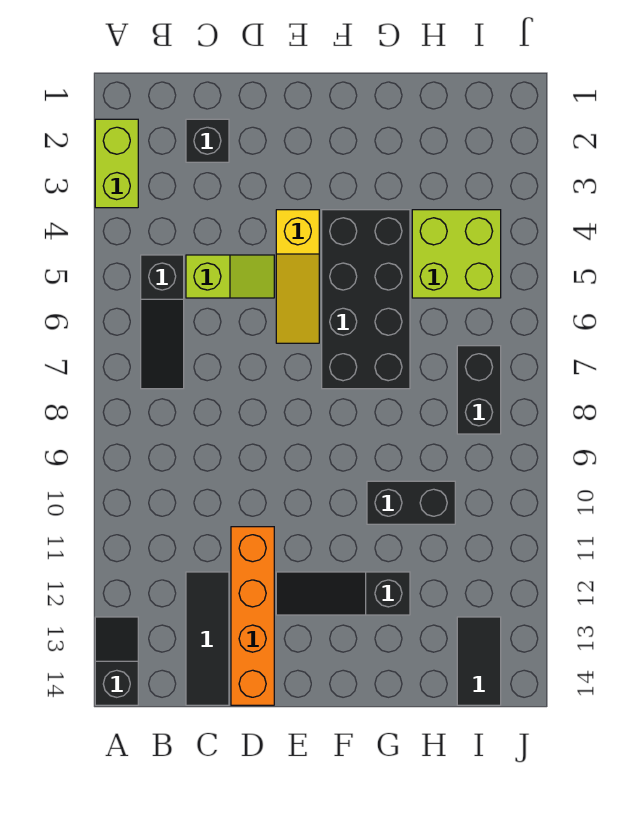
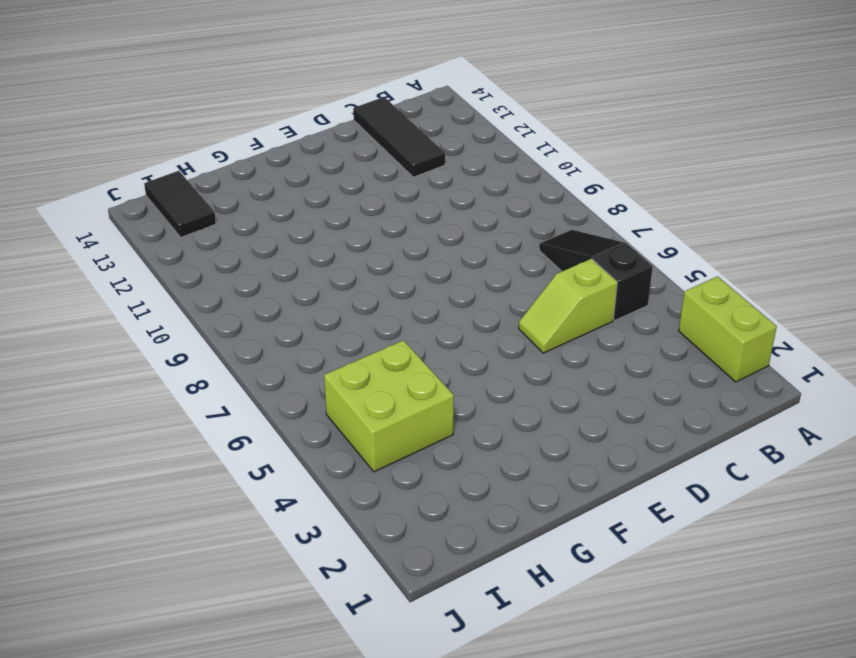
none -> black 1x2 slope [95,617,138,705]
none -> black 1x1 brick [186,119,229,162]
none -> orange 1x4 brick [231,527,274,705]

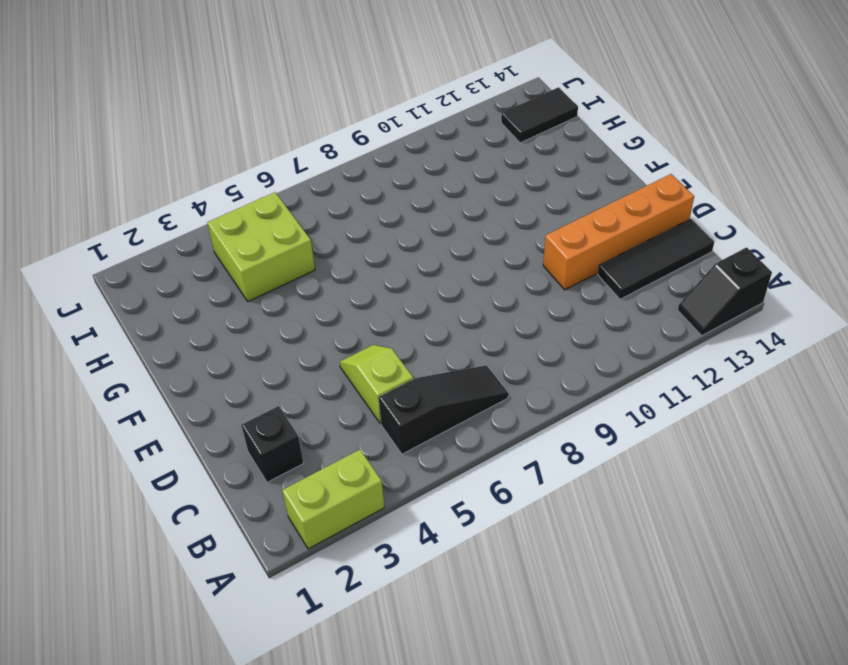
none -> yellow 1x3 slope [276,210,319,343]
none -> black 1x3 slope [276,572,410,615]
none -> black 2x4 brick [322,210,410,389]

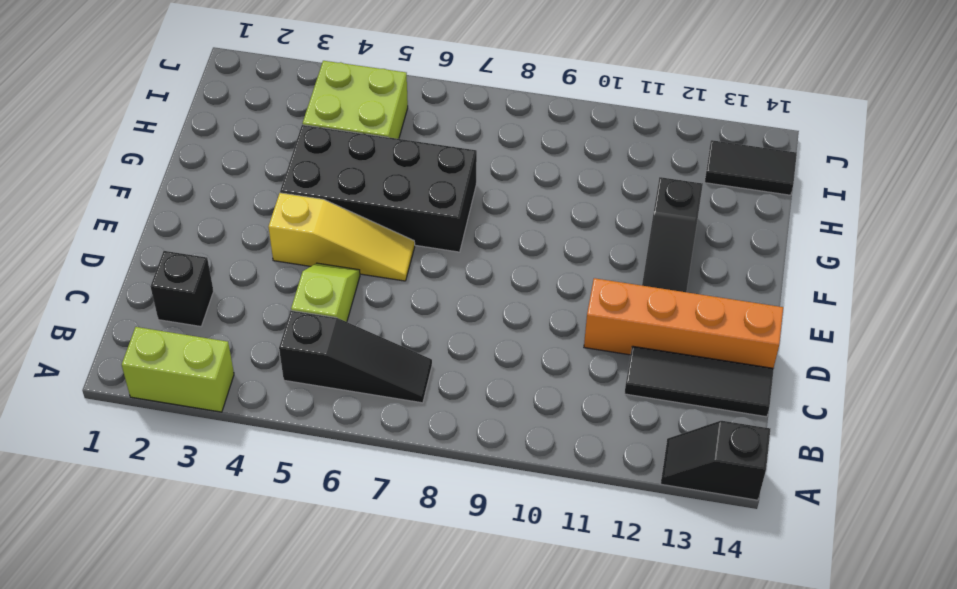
none -> black 1x2 brick [367,481,455,524]
none -> black 1x2 brick [457,346,501,434]

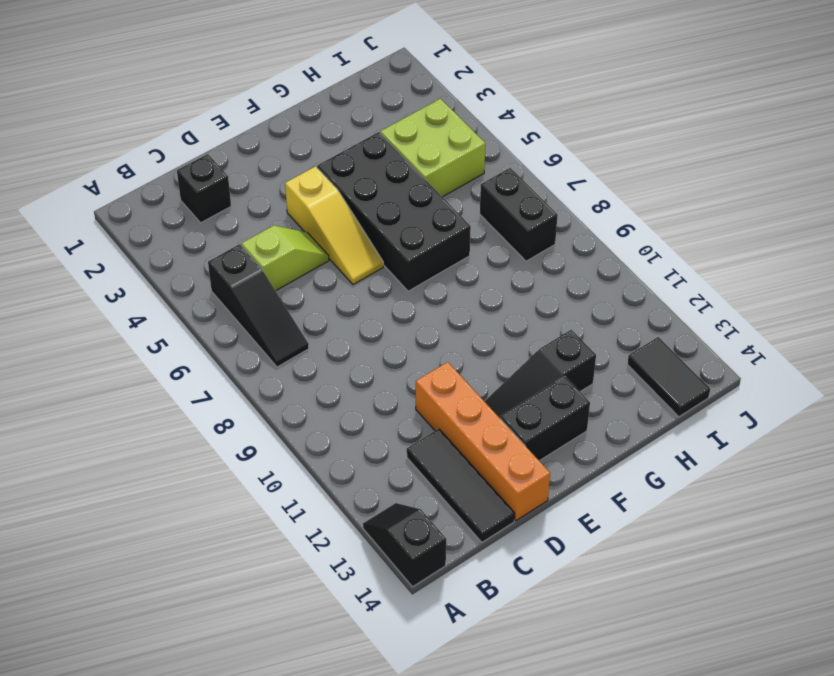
black 1x2 brick [500,377,590,461] -> black 1x2 brick moved to [367,481,455,524]
none -> lime 1x2 brick [95,119,138,208]

